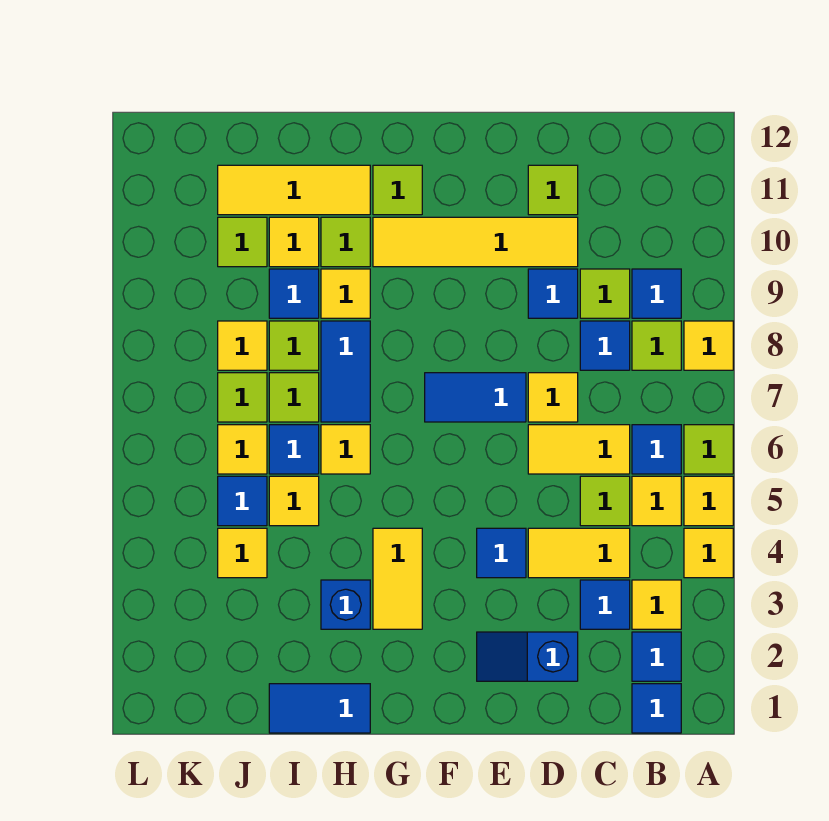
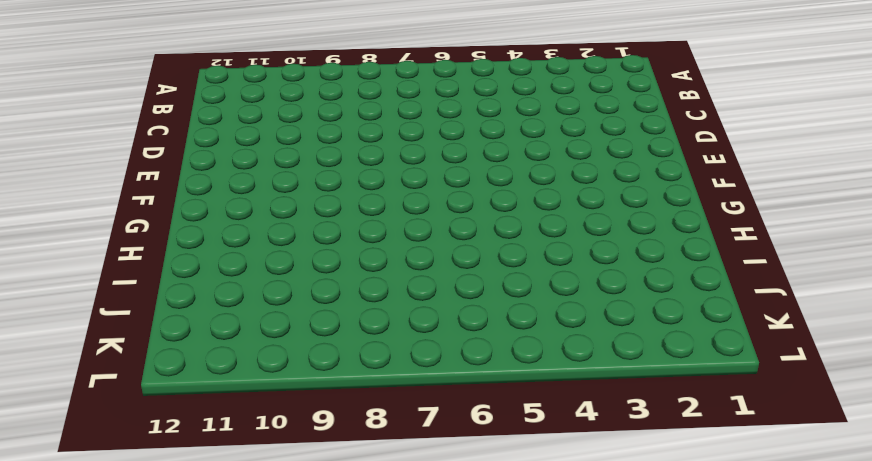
none -> yellow 1x1 tile [684,528,733,578]
none -> yellow 1x1 tile [684,476,733,526]
none -> lime 1x1 tile [684,425,733,474]
none -> yellow 1x1 tile [684,321,733,370]

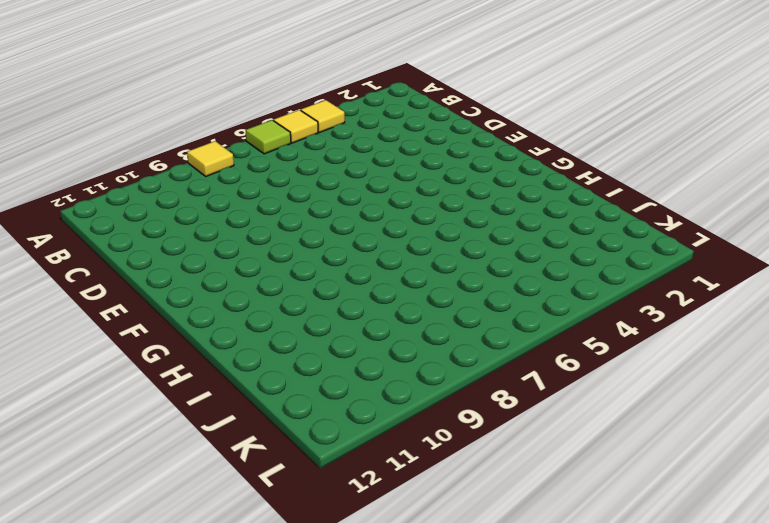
none -> blue 1x1 tile [632,684,681,733]
none -> blue 1x1 tile [632,632,681,681]
none -> yellow 1x1 tile [632,580,681,629]
none -> yellow 1x1 tile [632,476,681,526]

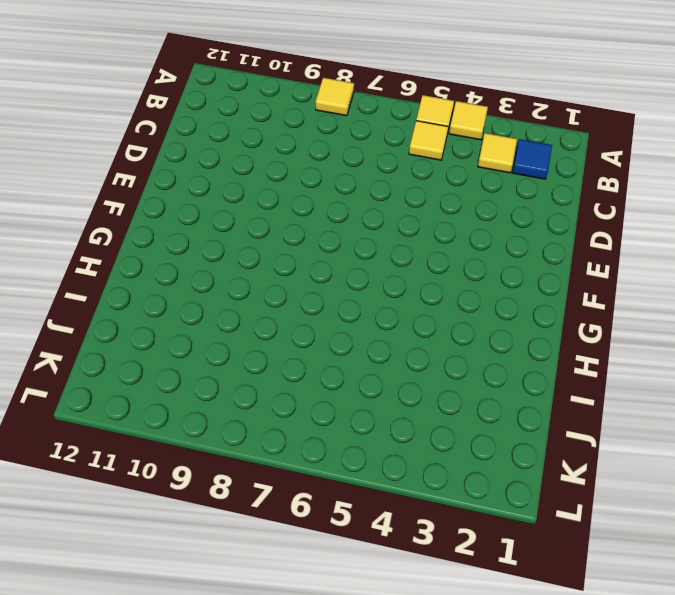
none -> lime 1x1 tile [684,425,733,474]
none -> blue 1x1 tile [632,684,681,733]
none -> blue 1x1 tile [632,425,681,474]
none -> lime 1x1 tile [632,321,681,370]

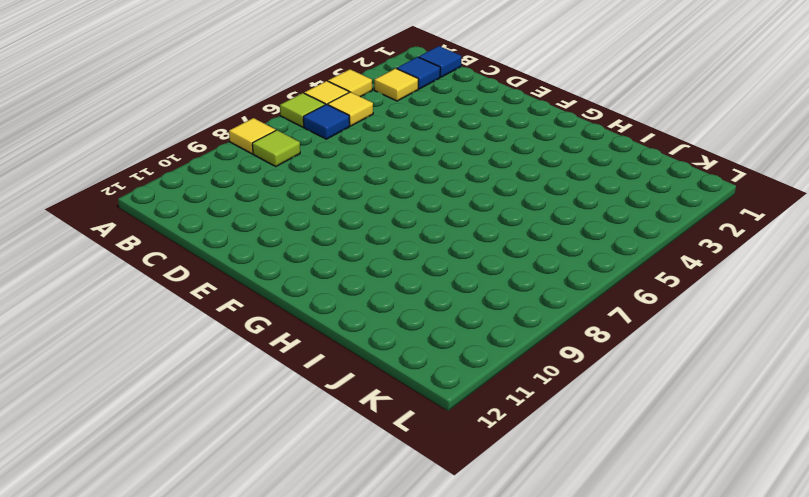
none -> blue 1x1 tile [632,269,681,318]
none -> blue 1x1 tile [580,580,630,629]
none -> yellow 1x2 tile [528,528,630,578]
none -> lime 1x1 tile [580,476,630,526]

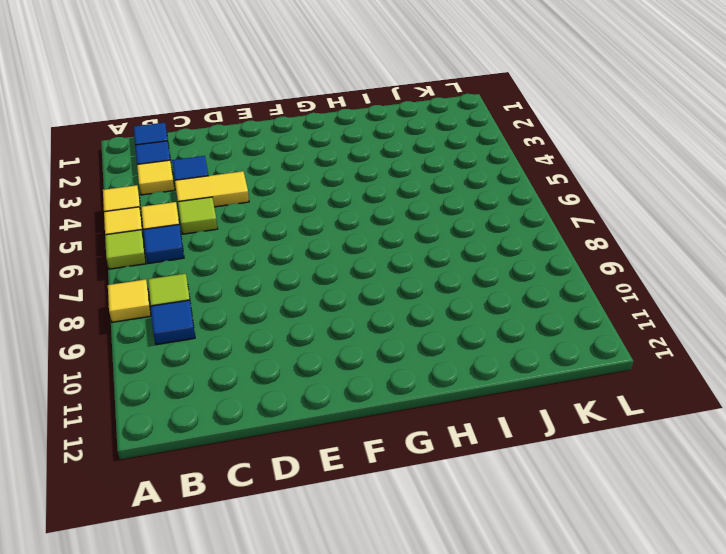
none -> yellow 1x2 tile [528,425,630,474]
none -> blue 1x1 tile [580,321,630,370]
none -> lime 1x1 tile [580,269,630,318]
none -> blue 1x2 slope [477,632,578,681]

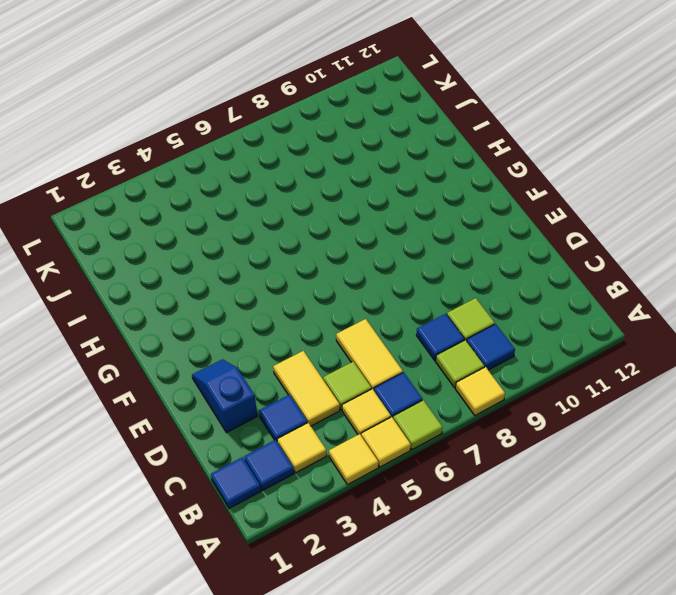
none -> yellow 1x1 tile [528,373,578,422]
none -> blue 1x1 tile [528,269,578,318]
none -> yellow 1x4 tile [373,217,578,267]
none -> lime 1x1 tile [528,165,578,215]

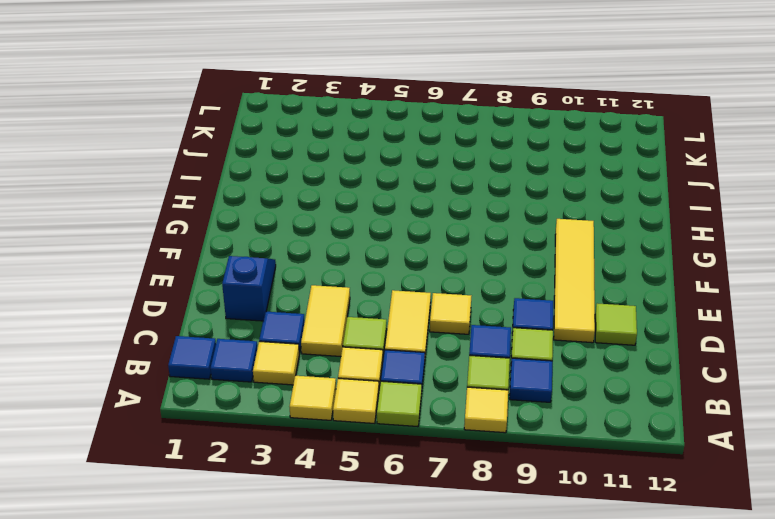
none -> blue 1x1 tile [477,528,526,578]
none -> blue 1x2 tile [425,373,526,422]
none -> yellow 1x2 tile [373,528,422,629]
none -> lime 1x1 tile [373,165,422,215]

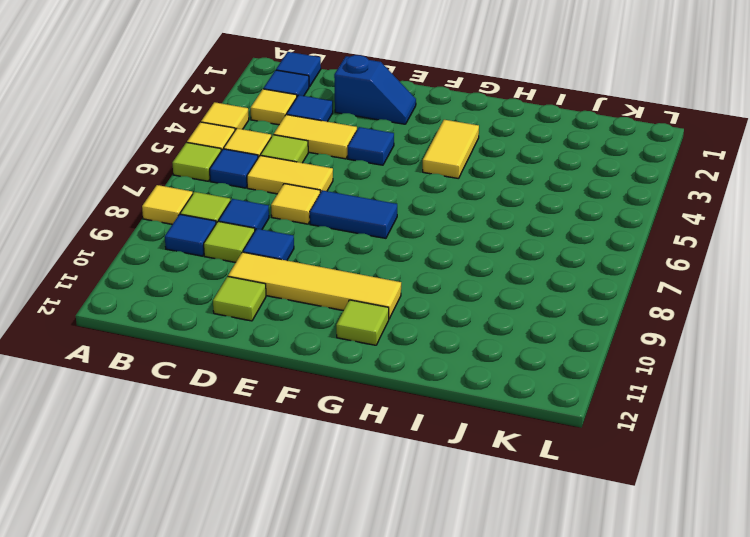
none -> blue 1x2 tile [269,684,370,733]
none -> blue 1x1 brick [321,580,370,629]
none -> yellow 1x1 tile [321,425,370,474]
none -> blue 1x2 tile [321,321,370,422]

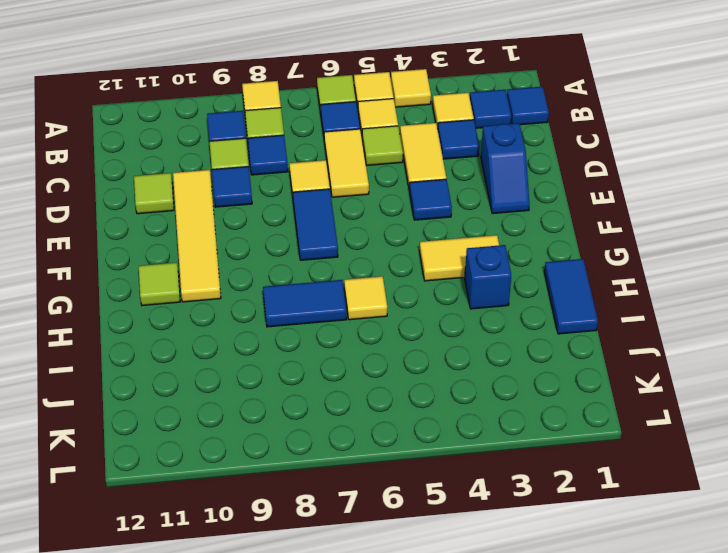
none -> yellow 1x1 tile [321,269,370,318]
none -> lime 1x1 tile [321,217,370,267]
none -> yellow 1x3 tile [218,165,370,215]
none -> yellow 1x1 tile [269,476,319,526]

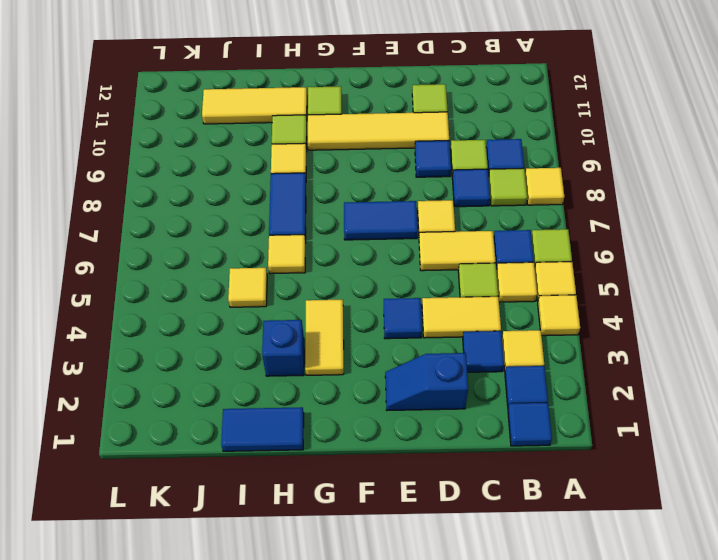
none -> blue 1x1 tile [269,425,319,474]
none -> lime 1x1 tile [269,373,319,422]
none -> lime 1x1 tile [269,321,319,370]
none -> blue 1x1 tile [269,269,319,318]

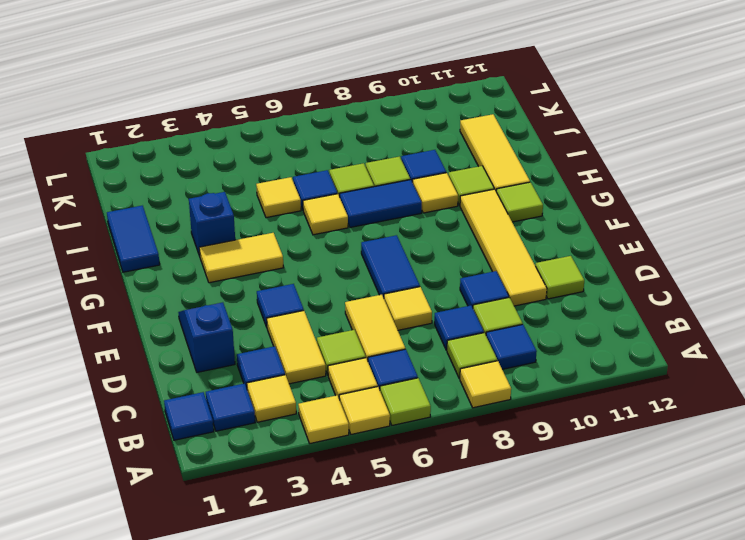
none -> yellow 1x1 tile [269,217,319,267]
none -> yellow 1x1 tile [218,528,267,578]
none -> blue 1x1 tile [218,476,267,526]
none -> yellow 1x1 tile [218,425,267,474]

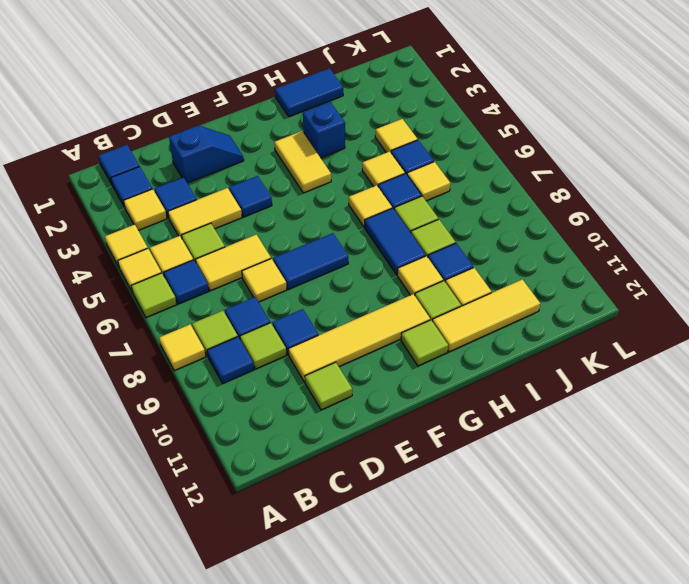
none -> lime 1x1 tile [218,373,267,422]
none -> yellow 1x1 tile [218,321,267,370]
none -> lime 1x1 tile [218,217,267,267]

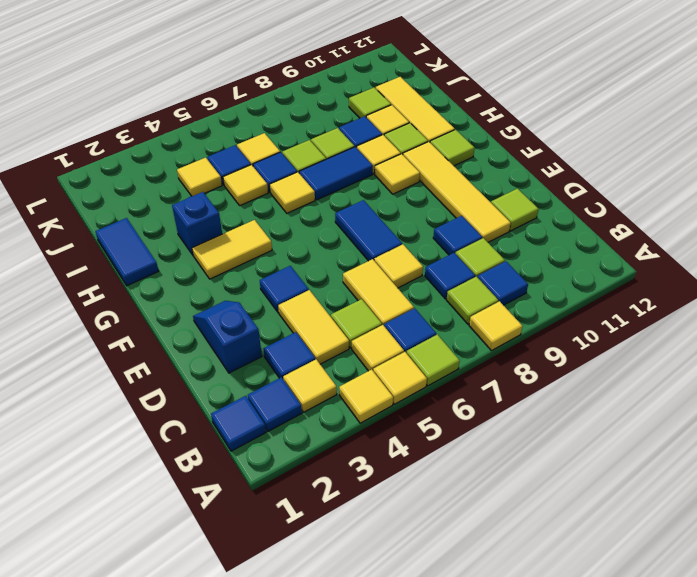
yellow 1x1 tile [375,154,420,194] -> yellow 1x1 tile moved to [218,321,267,370]
none -> lime 1x1 tile [218,373,267,422]

